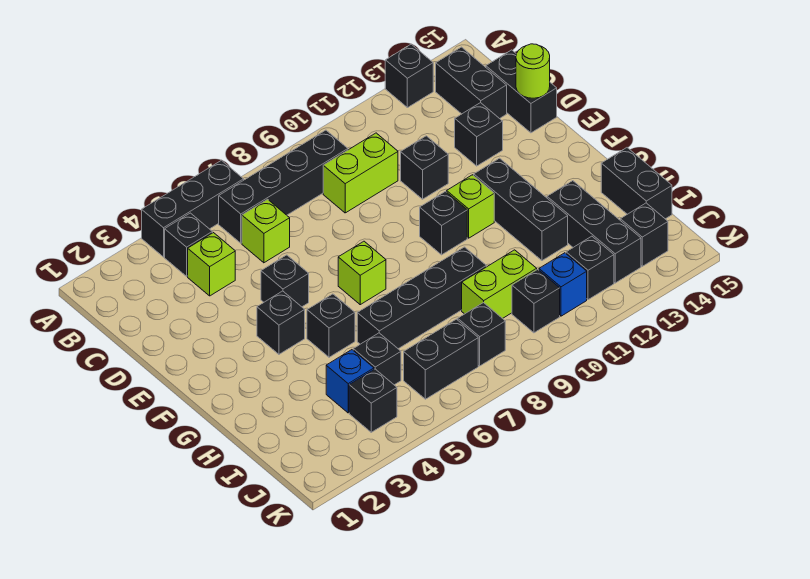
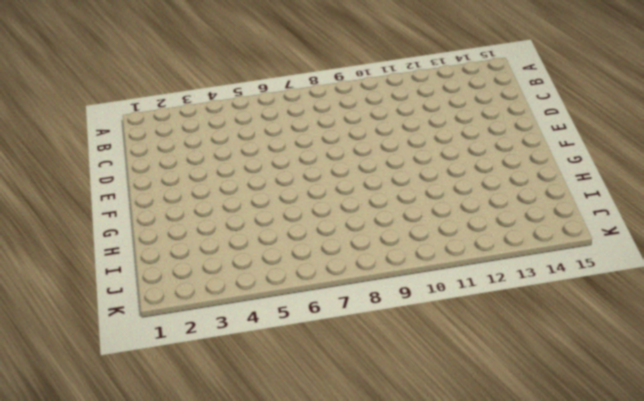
none -> black 1x3 brick [142,160,244,257]
none -> black 1x1 brick [385,44,433,108]
none -> black 1x1 brick [165,213,212,276]
none -> black 1x4 brick [219,130,348,243]

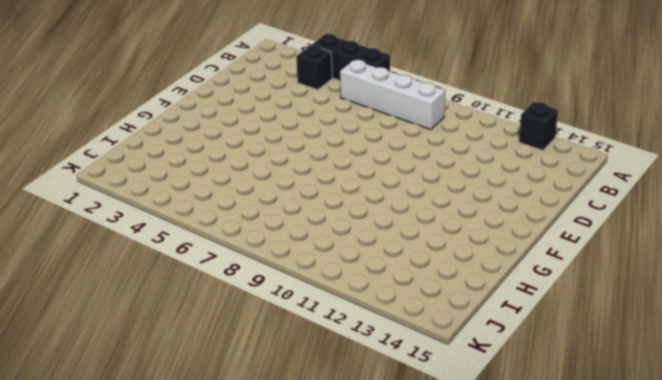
white 1x4 brick [340,60,445,130] -> black 1x4 brick [219,130,348,243]
none -> black 1x2 brick [436,47,507,119]
none -> lime 1x1 brick [188,233,235,296]
none -> lime 1x1 brick [242,199,290,263]
none -> lime 1x2 brick [323,133,398,213]

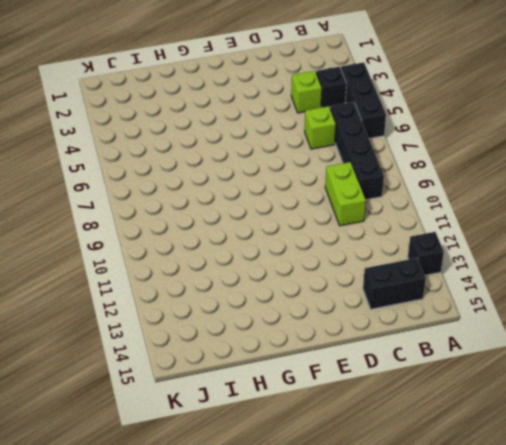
none -> black 1x2 brick [486,50,557,133]
none -> black 1x1 brick [401,136,448,199]
none -> black 1x1 brick [455,103,503,166]
none -> black 1x1 brick [261,255,309,307]

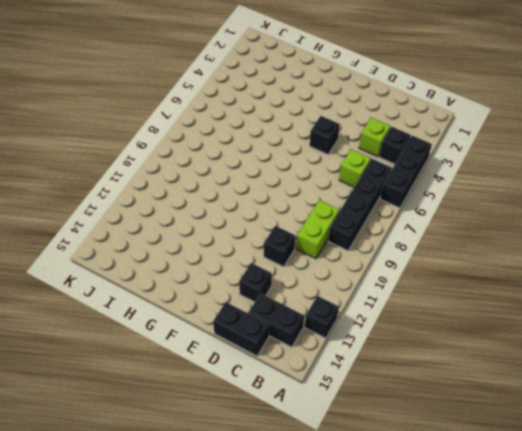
none -> black 1x1 brick [257,291,305,354]
none -> lime 1x1 brick [338,241,386,305]
none -> black 1x1 brick [420,191,467,255]
none -> lime 1x1 brick [447,175,494,238]

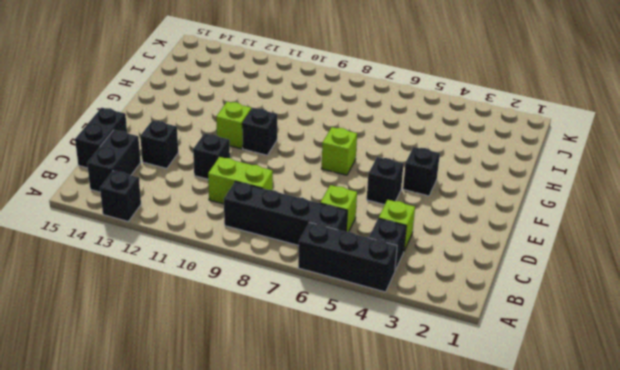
none -> black 1x3 brick [474,158,568,261]
none -> black 1x1 brick [307,294,355,357]
none -> black 1x4 brick [357,247,486,349]
none -> black 1x3 brick [547,181,641,283]

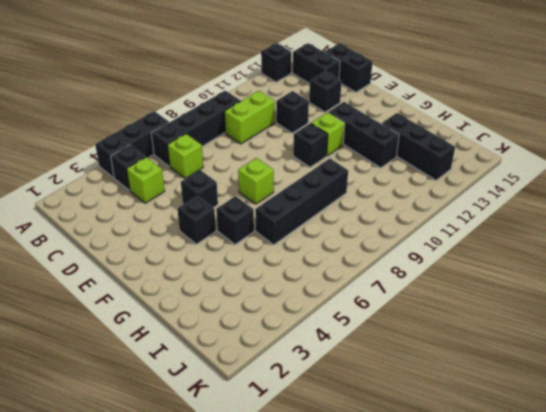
none -> black 1x2 brick [601,148,672,219]
none -> blue 1x1 brick [326,350,374,413]
none -> black 1x1 brick [353,333,401,385]
none -> lime 1x2 brick [462,250,537,318]

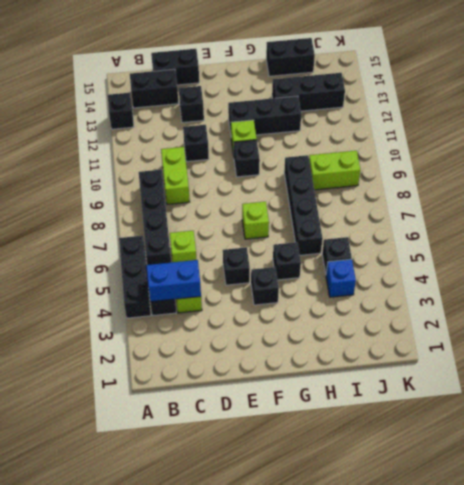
blue 1x2 brick [146,260,201,302] -> none
lime 1x2 brick [309,151,360,190] -> lime 1x2 brick turned to [462,250,537,318]
none -> black 1x1 brick [349,369,397,432]
none -> black 1x2 brick [404,319,478,399]
none -> black 1x1 brick [458,302,505,366]
none -> black 1x1 brick [512,269,560,333]

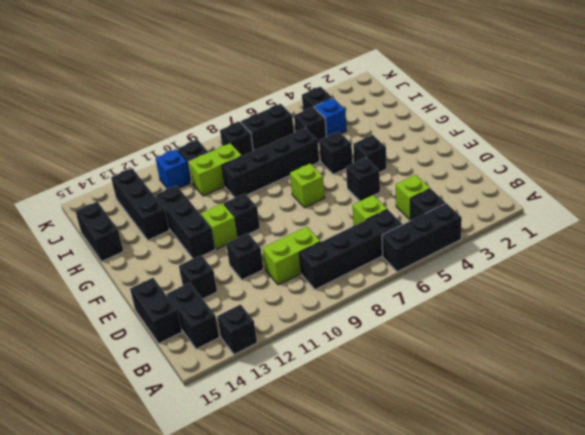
none -> black 1x1 brick [566,236,614,300]
none -> black 1x1 brick [620,203,668,266]
none -> lime 1x1 round brick [516,44,550,98]

